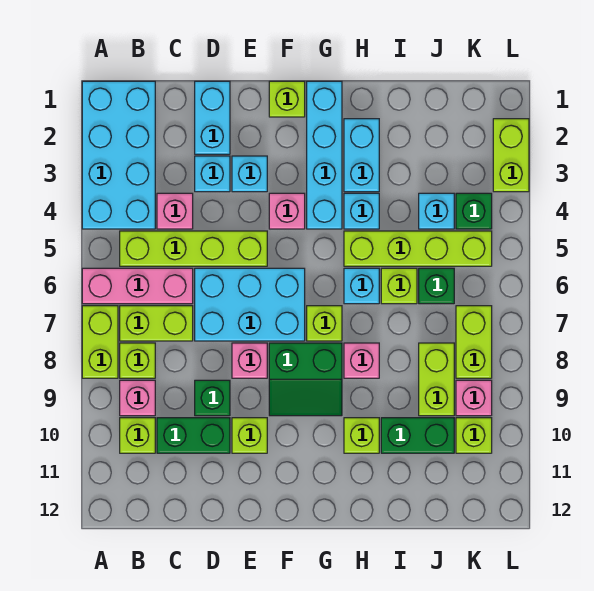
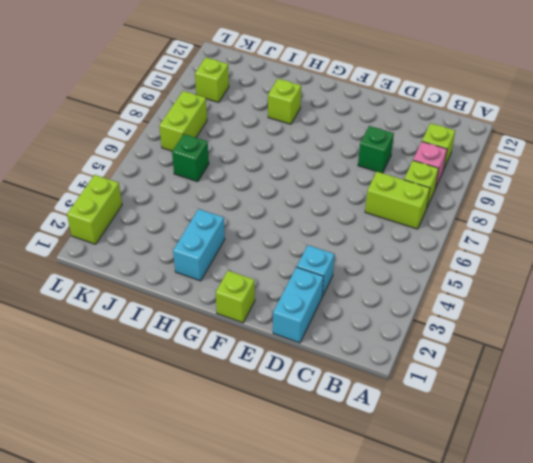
none -> cyan 2x4 brick [82,81,155,229]
none -> pink 1x3 brick [82,268,193,304]
none -> lime 1x2 brick [82,306,118,378]
none -> lime 1x4 brick [120,231,267,266]

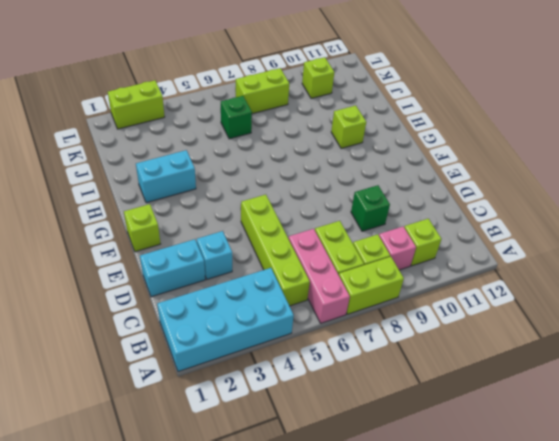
none -> pink 1x1 brick [157,193,193,229]
none -> green 1x2 brick [157,418,230,453]
none -> cyan 2x3 brick [195,268,305,341]
none -> cyan 1x1 brick [232,156,267,192]

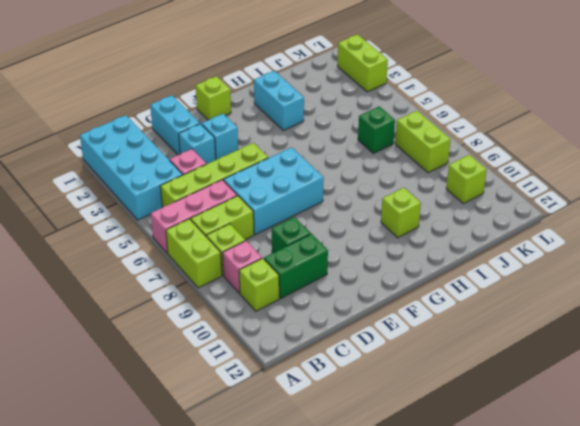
none -> pink 1x1 brick [232,343,267,378]
none -> lime 1x1 brick [232,418,267,453]
none -> pink 1x1 brick [269,193,305,229]
none -> green 2x2 slope [269,343,342,416]

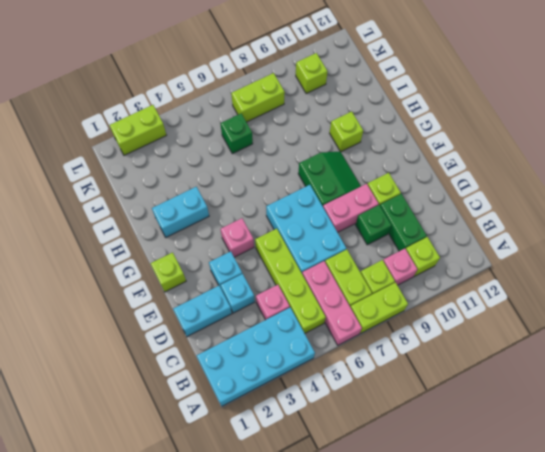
pink 1x2 brick [323,184,379,232] -> pink 1x1 brick [232,343,267,378]
none -> cyan 1x4 brick [307,81,342,229]
none -> lime 1x1 brick [307,306,342,341]
none -> cyan 1x1 brick [344,193,379,229]
none -> lime 1x4 brick [344,231,492,266]

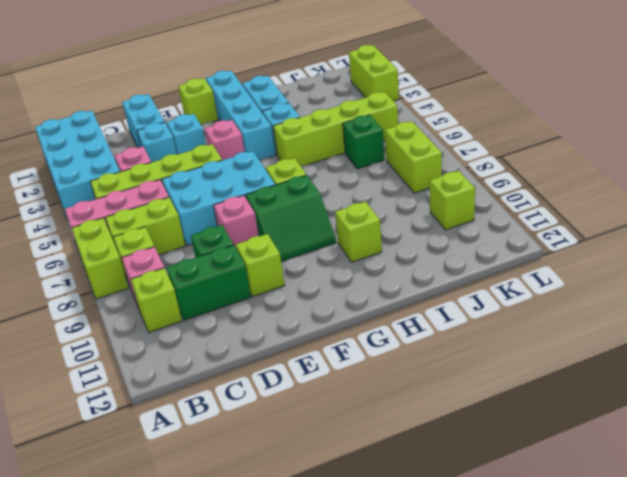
none -> cyan 1x1 brick [344,268,379,304]
none -> pink 1x1 brick [344,343,379,378]
none -> lime 1x1 brick [381,268,417,304]
none -> green 1x2 brick [381,418,454,453]

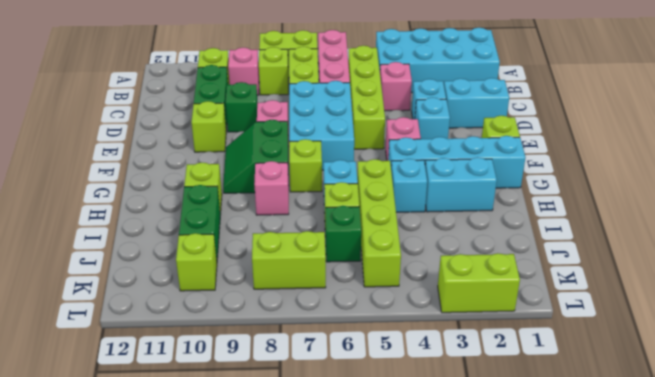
none -> cyan 1x1 brick [419,193,454,229]
none -> lime 1x2 brick [419,343,454,416]
none -> green 1x1 brick [456,193,492,229]
none -> pink 1x1 brick [456,380,492,416]

